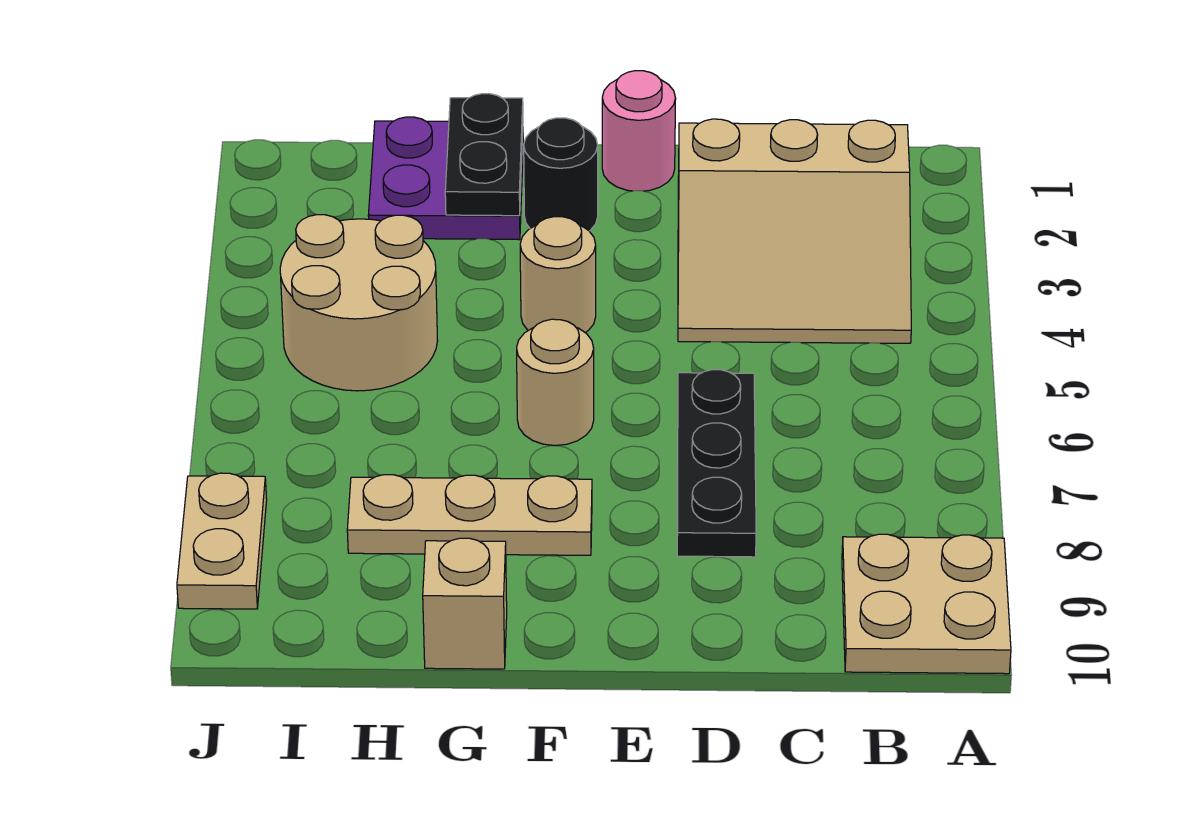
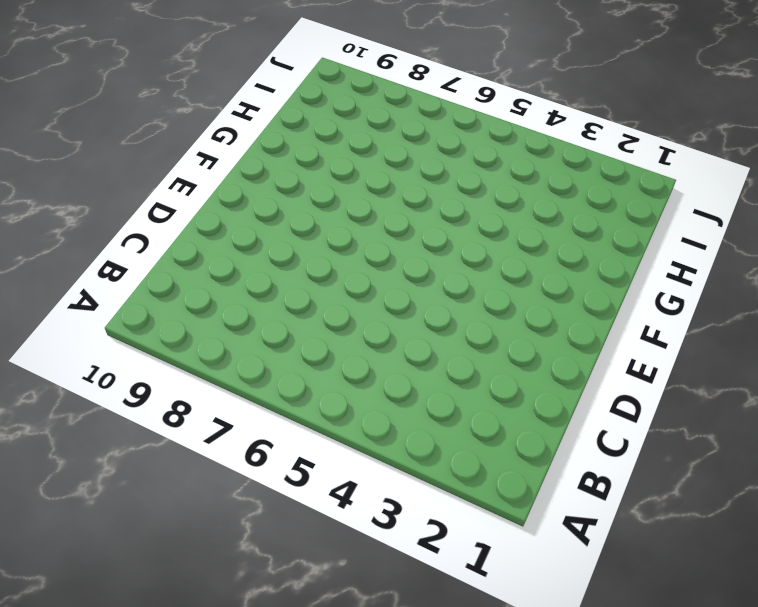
none -> tan 2x2 plate [842,534,1011,674]
none -> tan 3x3 slope [678,119,911,343]
none -> black 1x3 plate [677,370,756,557]

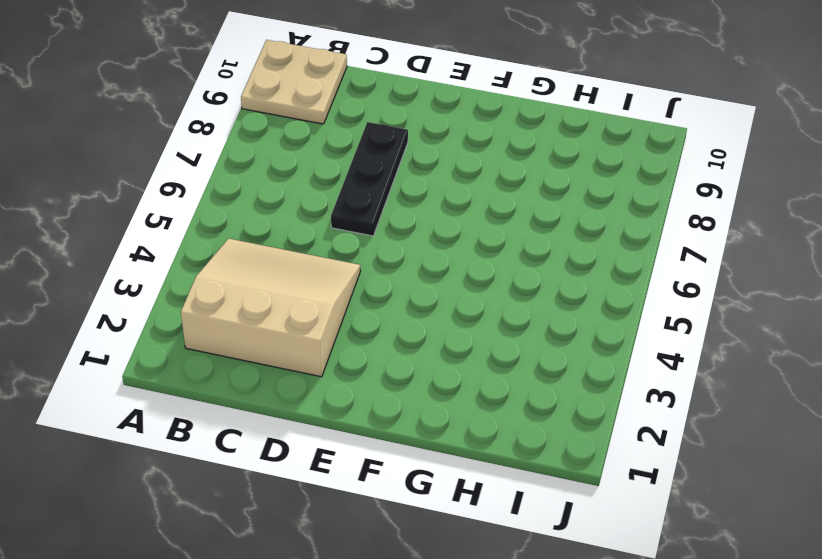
none -> pink 1x1 round brick [602,71,676,191]
none -> black 1x1 round brick [524,118,598,231]
none -> tan 1x1 round brick [520,217,596,333]

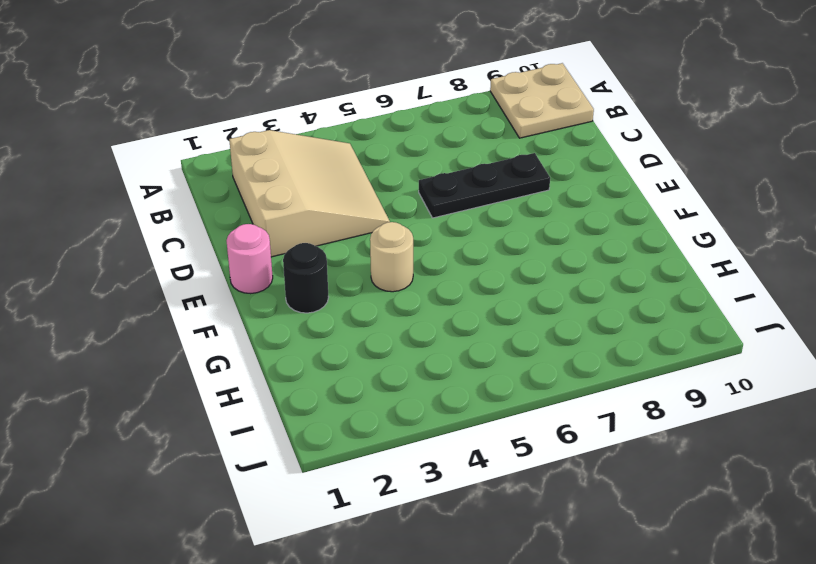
none -> tan 1x1 round brick [517,319,594,446]
none -> tan 1x3 plate [347,475,592,555]
none -> purple 2x2 plate [368,117,523,240]

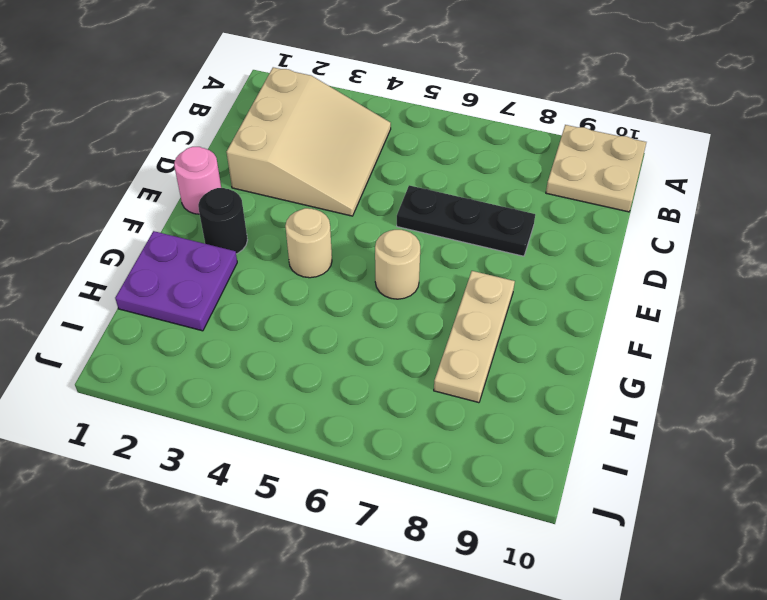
none -> tan 1x1 brick [423,538,507,669]
none -> tan 2x2 round brick [280,215,438,391]
none -> tan 1x2 plate [177,473,267,609]

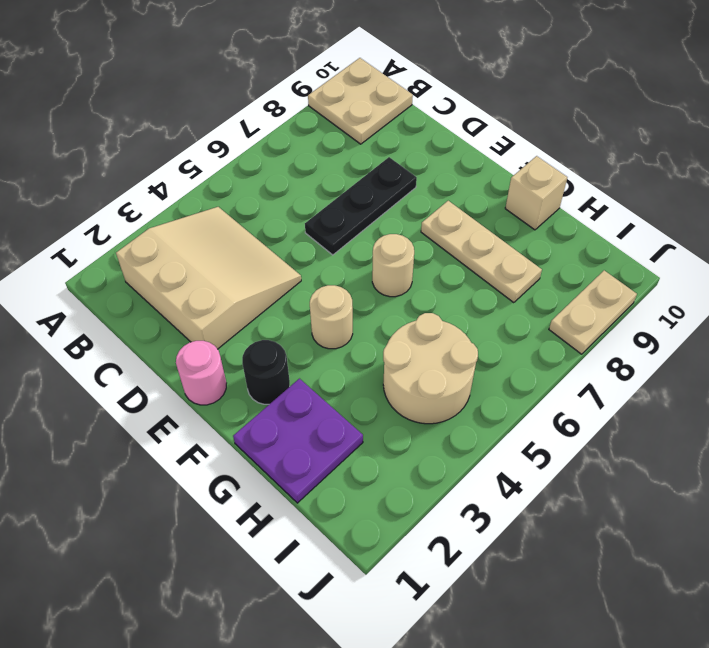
none -> black 1x2 plate [445,94,523,216]

